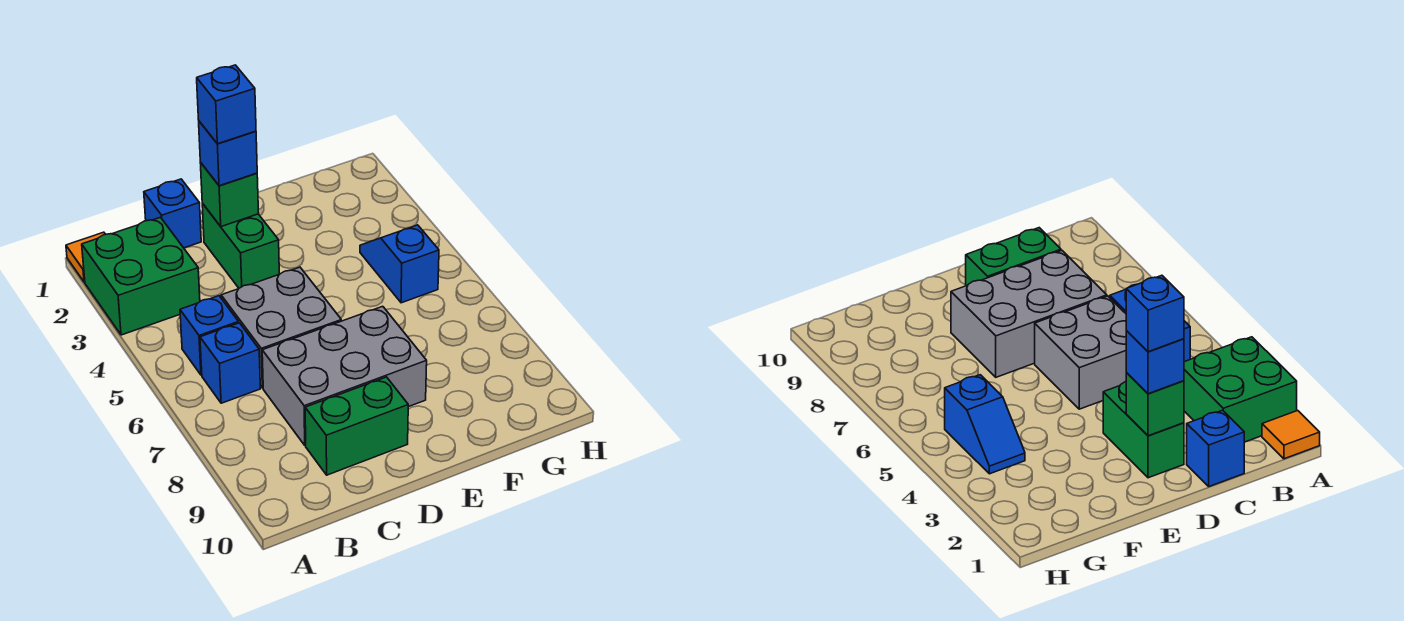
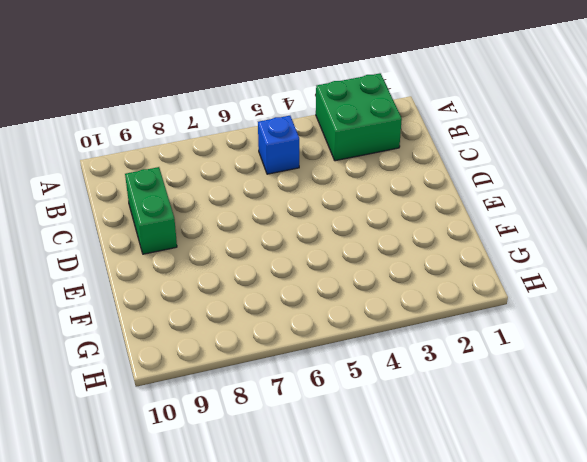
none -> orange 1x1 tile [66,232,105,282]
none -> blue 1x1 brick [200,323,260,403]
none -> blue 1x1 brick [144,179,201,248]

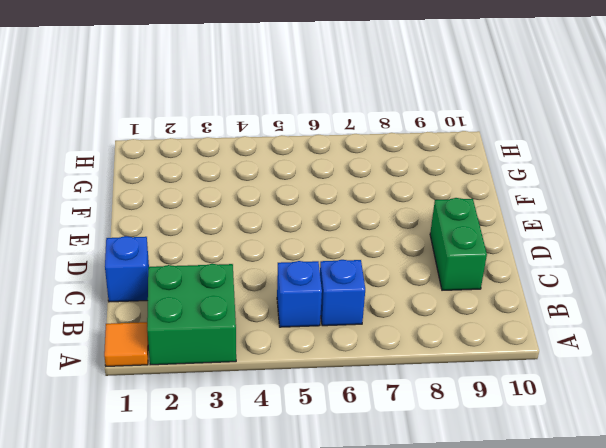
none -> grey 2x2 brick [221,267,341,388]
none -> grey 2x3 brick [262,306,427,445]
none -> green 1x2 brick [202,203,279,288]

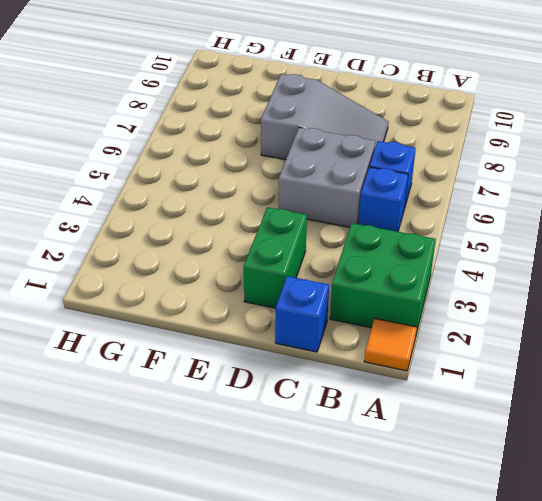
grey 2x3 slope [261,74,388,160] -> grey 2x3 brick [262,306,427,445]
none -> green 1x2 brick [305,377,408,475]
none -> blue 1x2 slope [360,225,439,303]
none -> green 1x1 brick [200,163,259,227]

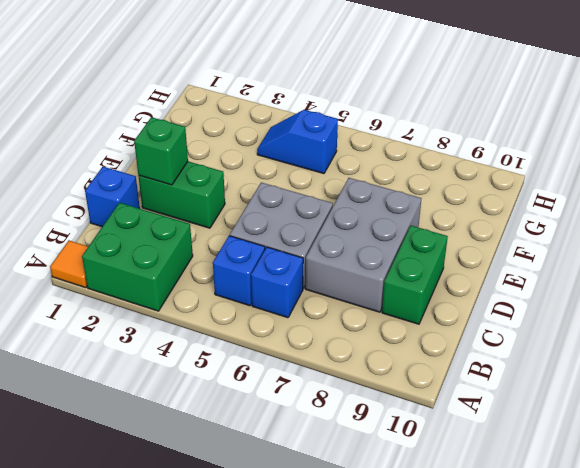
none -> blue 1x1 brick [199,121,257,186]
none -> blue 1x1 brick [197,65,256,144]

